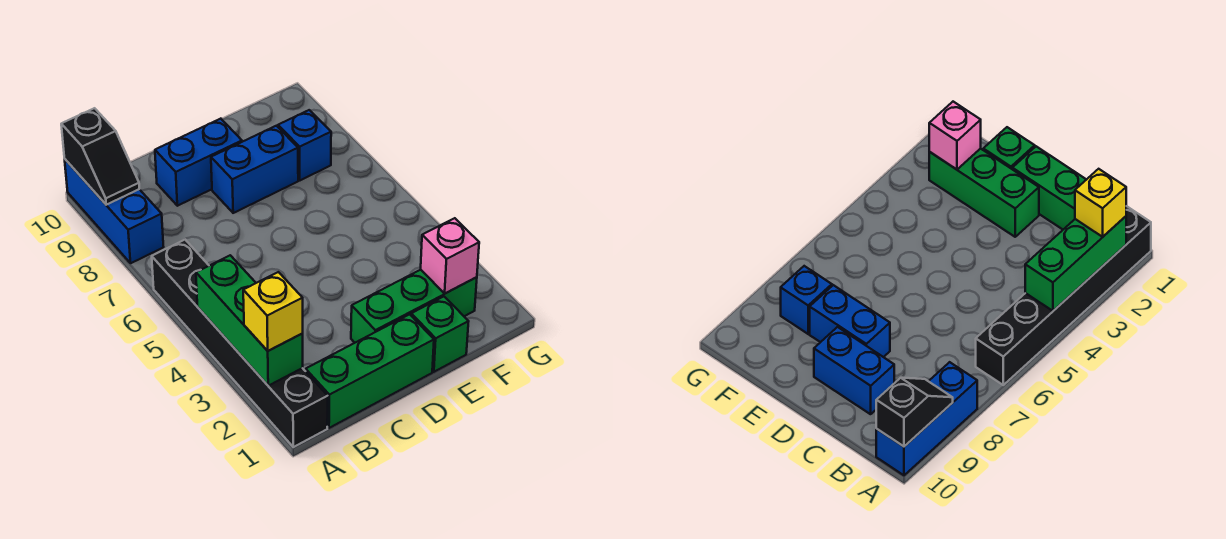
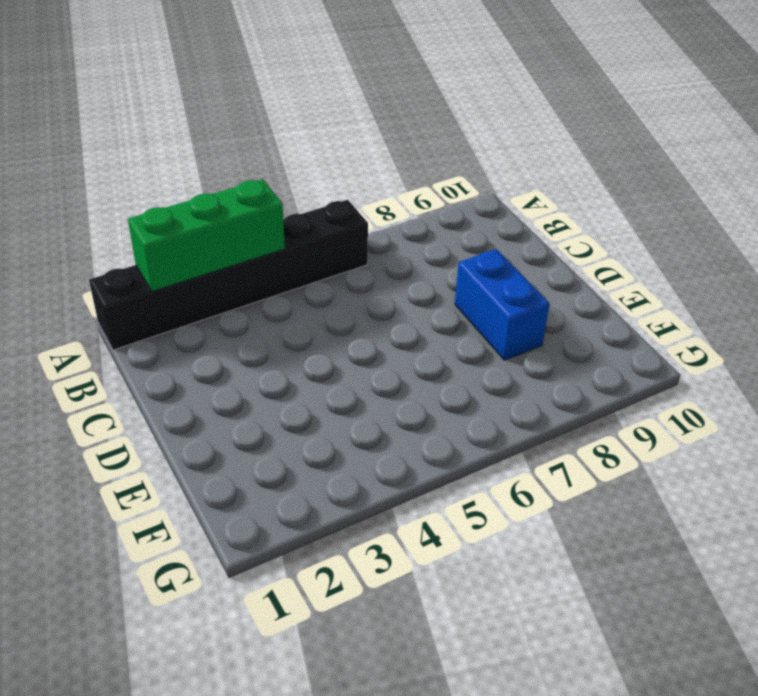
none -> blue 1x3 brick [65,159,163,263]
none -> green 1x3 brick [306,314,434,428]
none -> blue 1x2 brick [155,119,242,206]

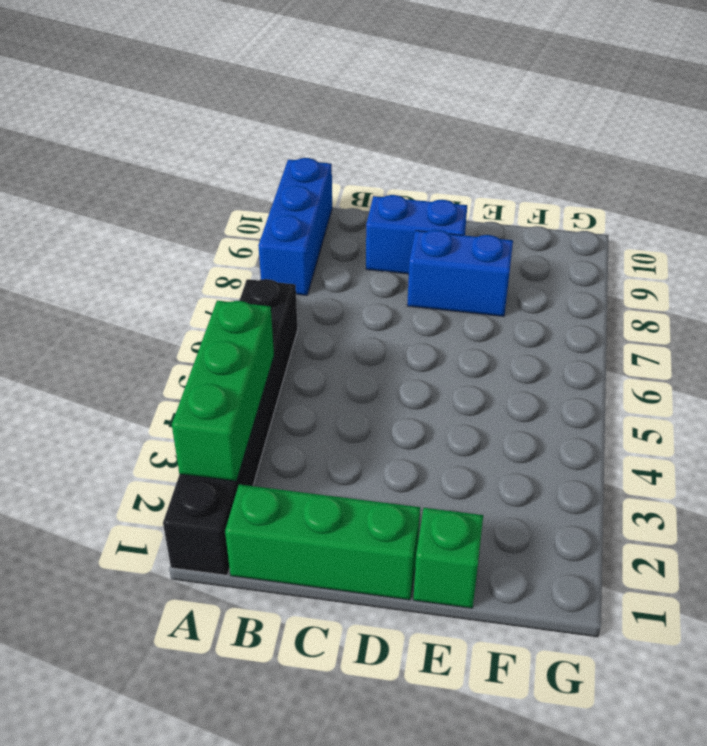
none -> green 1x3 brick [351,270,477,343]
none -> blue 1x1 brick [278,110,331,180]
none -> black 1x2 slope [61,108,139,205]

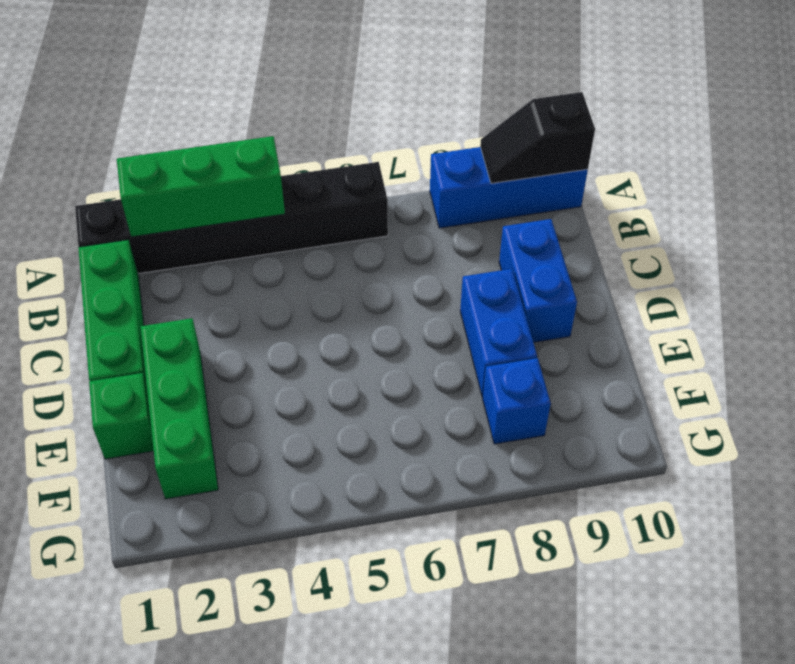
none -> pink 1x1 brick [421,218,479,293]
none -> yellow 1x1 brick [243,272,303,351]

